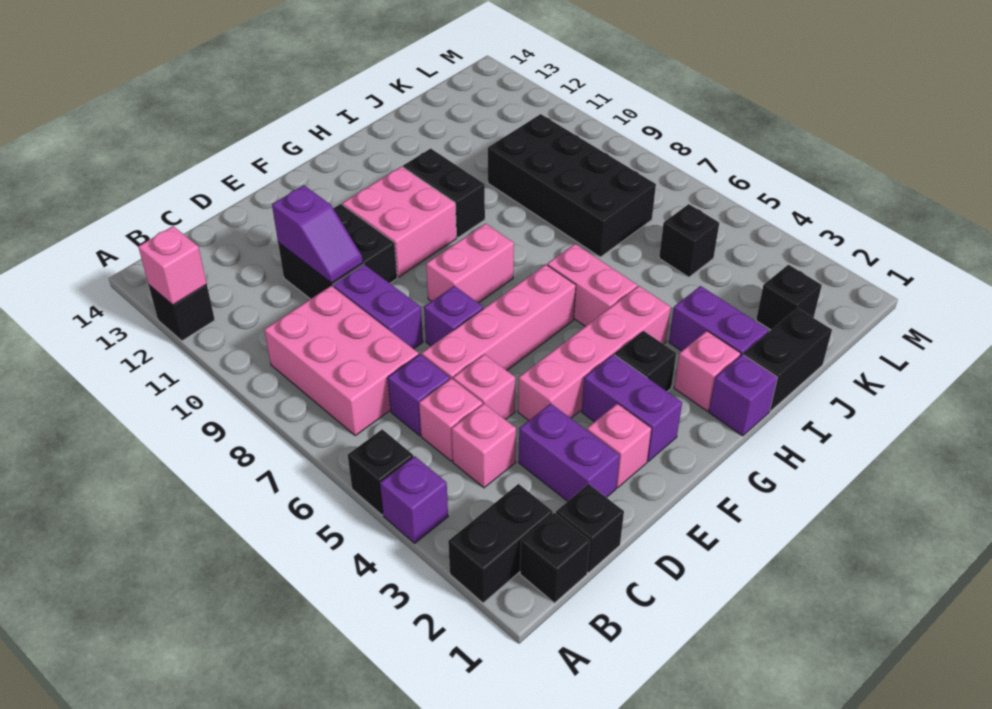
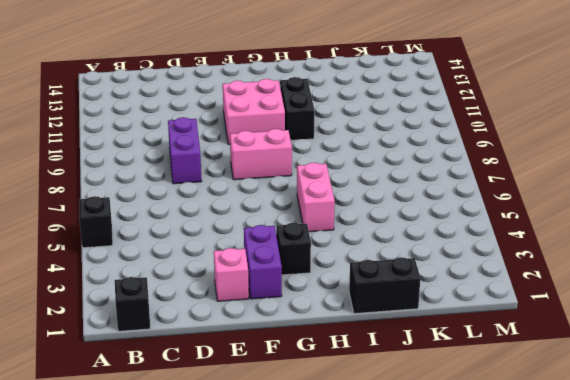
none -> black 1x2 brick [448,484,553,603]
none -> purple 1x1 brick [380,456,448,543]
none -> black 1x1 brick [149,284,215,341]
none -> pink 2x3 brick [264,286,419,436]

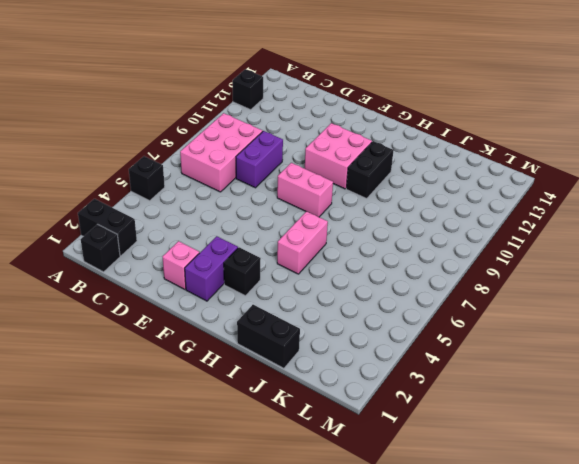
none -> purple 1x1 brick [380,456,448,543]
none -> black 1x1 brick [556,484,624,573]
none -> pink 1x1 brick [452,404,516,488]
none -> pink 1x1 brick [419,378,483,461]

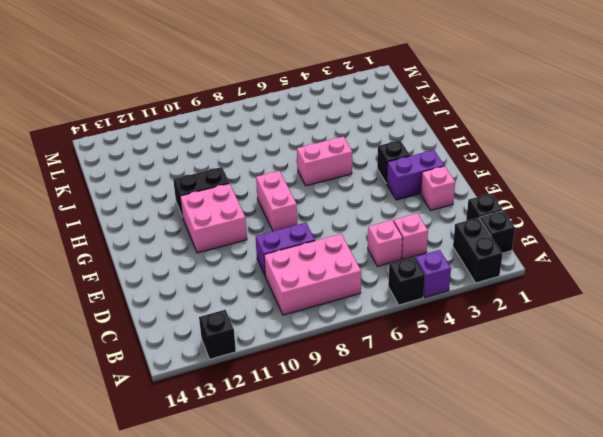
none -> purple 1x1 brick [388,354,450,436]
none -> purple 1x2 brick [519,404,620,501]
none -> pink 1x1 brick [453,354,515,420]
none -> pink 1x4 brick [422,265,576,379]

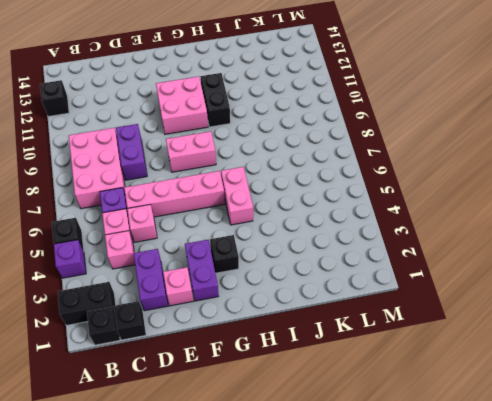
none -> black 2x2 brick [278,204,397,299]
none -> pink 1x4 brick [518,286,671,420]
none -> purple 1x1 brick [424,286,483,346]
none -> purple 1x1 brick [709,354,777,436]

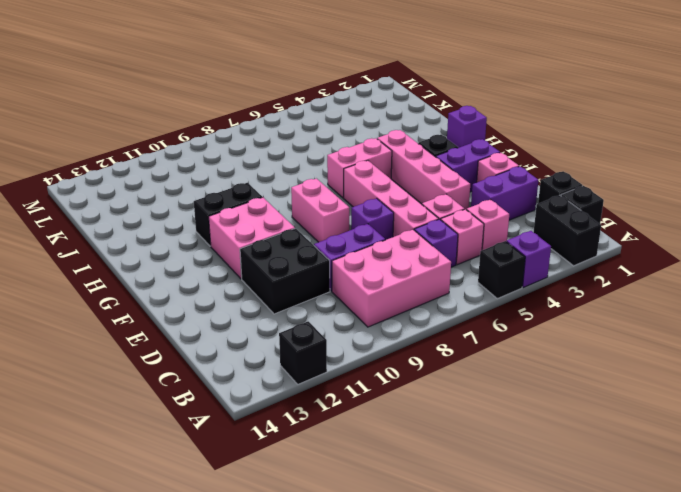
none -> pink 1x1 brick [674,331,741,411]
none -> black 1x2 brick [744,308,832,411]
none -> purple 1x2 brick [669,286,769,356]
none -> black 2x4 brick [488,114,656,257]

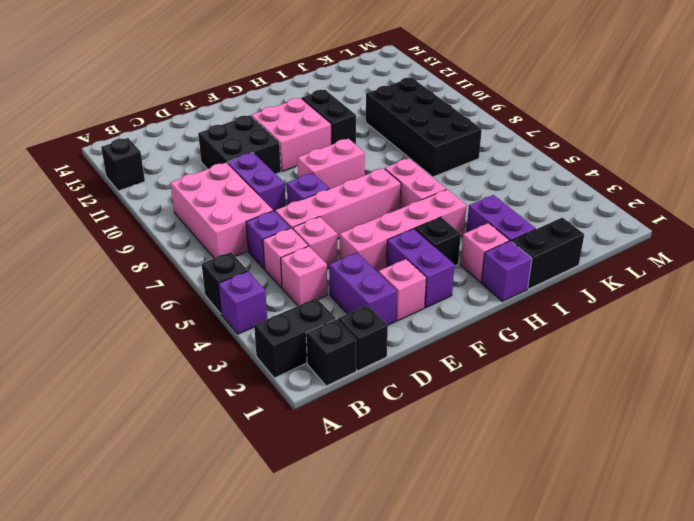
none -> black 1x1 brick [756,265,822,330]
none -> black 1x1 brick [659,204,719,277]
none -> pink 1x1 brick [138,226,207,305]
none -> purple 1x2 slope [272,185,363,283]

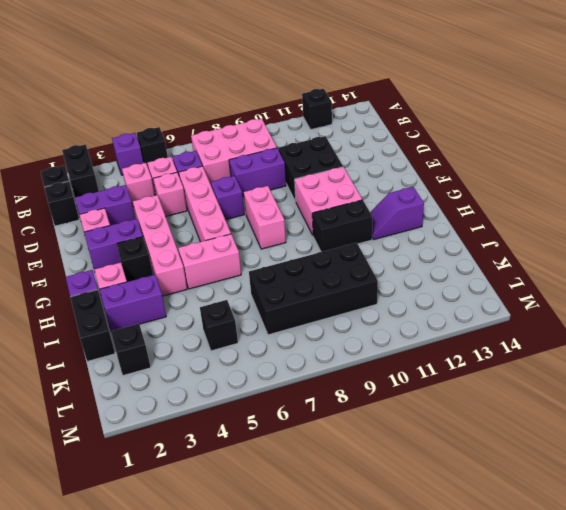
purple 1x2 slope [370,187,424,240] -> purple 1x2 slope moved to [272,185,363,283]
none -> pink 1x1 brick [138,226,207,305]

